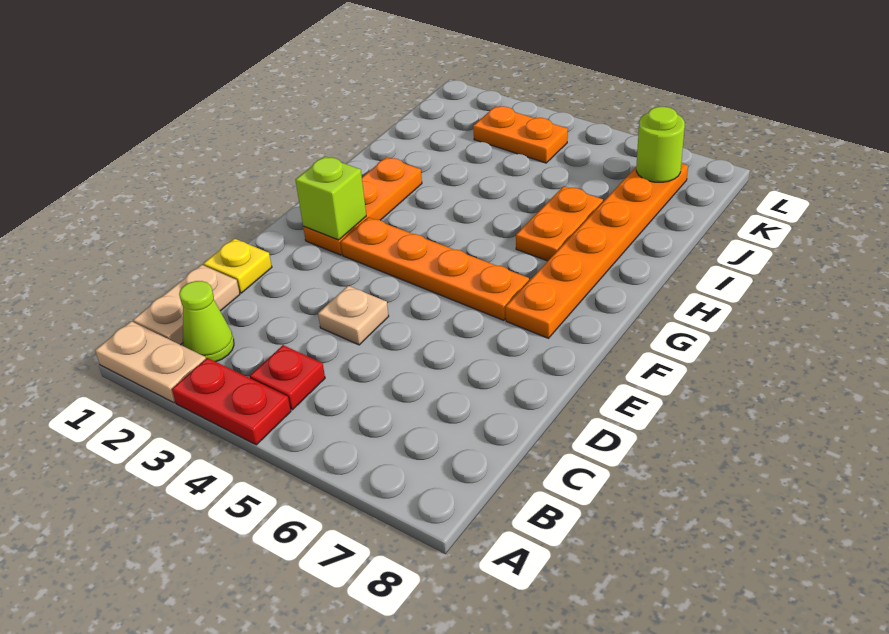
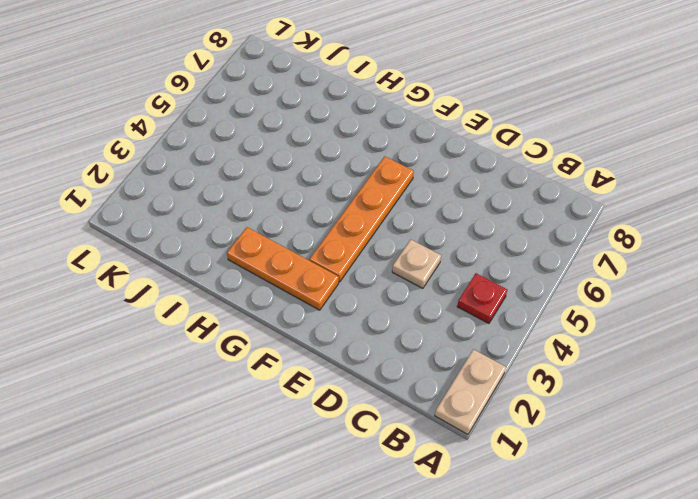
none -> red 1x2 plate [172,358,291,445]
none -> tan 1x2 plate [133,265,240,345]
none -> lime 1x1 cone [179,281,234,362]

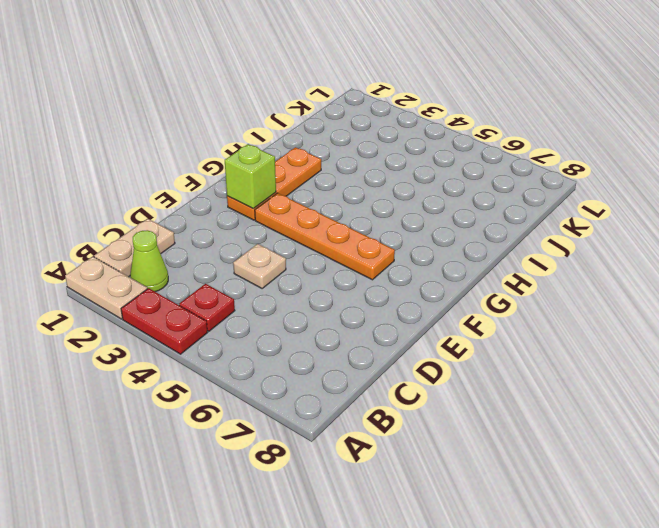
none -> yellow 1x1 plate [203,239,272,293]
none -> orange 1x6 plate [505,163,688,338]
none -> orange 1x2 plate [516,186,603,261]

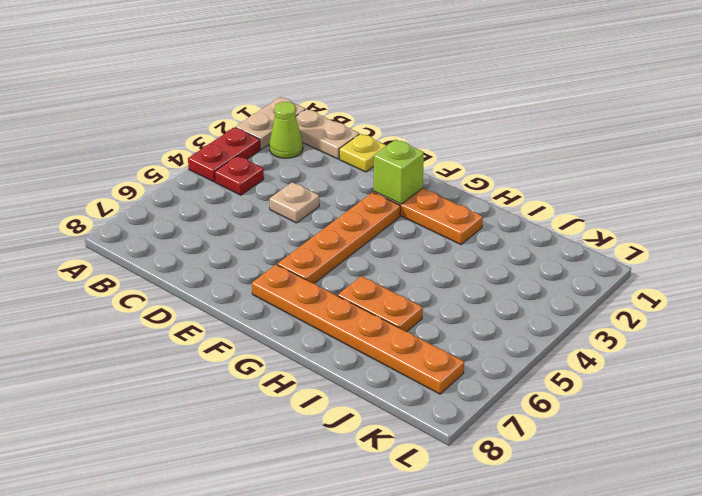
none -> orange 1x2 plate [473,106,568,163]
none -> lime 1x1 round brick [636,107,685,182]

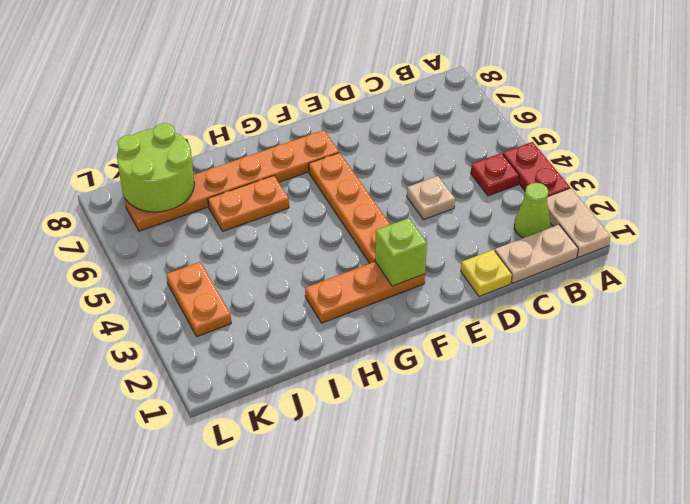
lime 2x2 round brick [117,123,194,212] -> lime 1x1 round brick [636,107,685,182]

